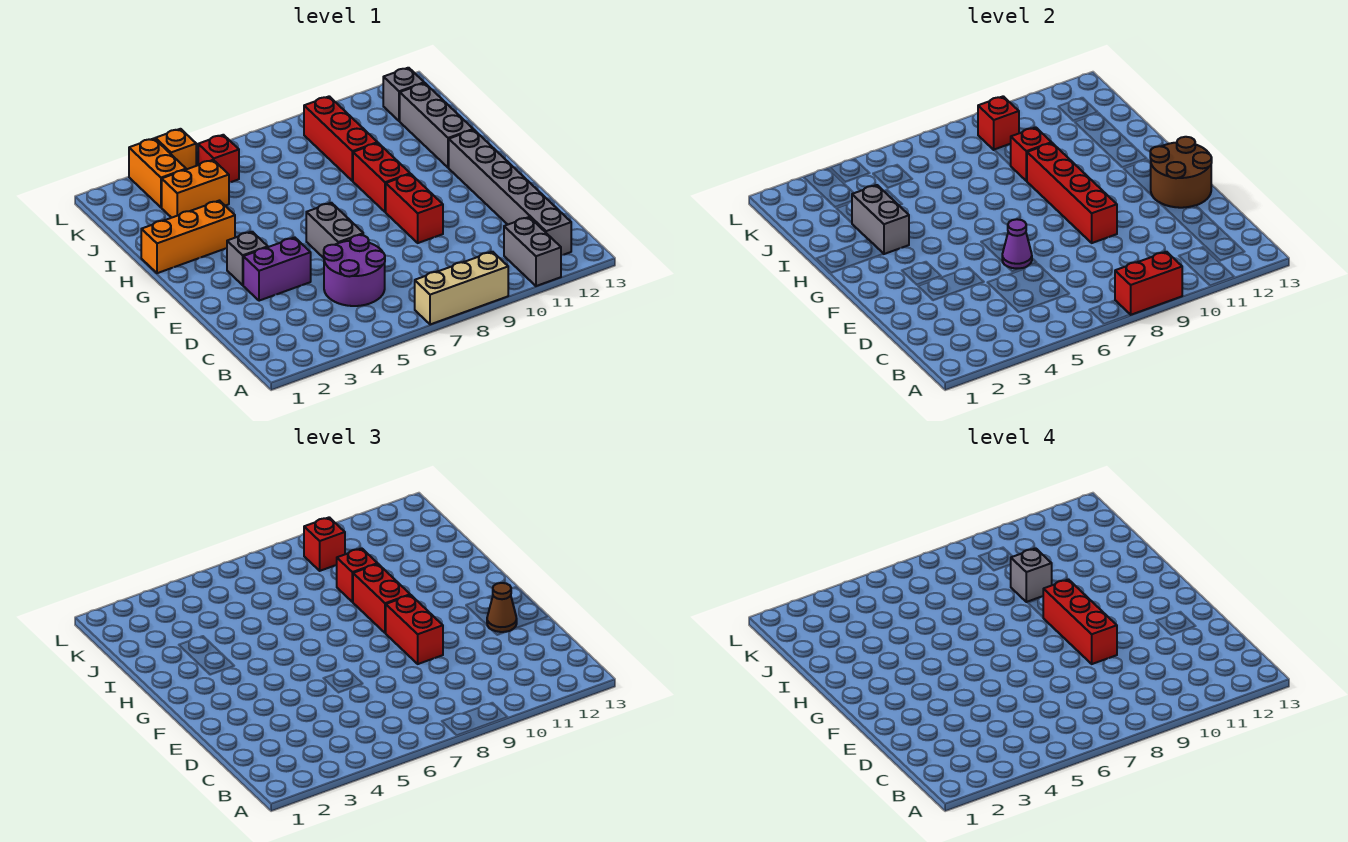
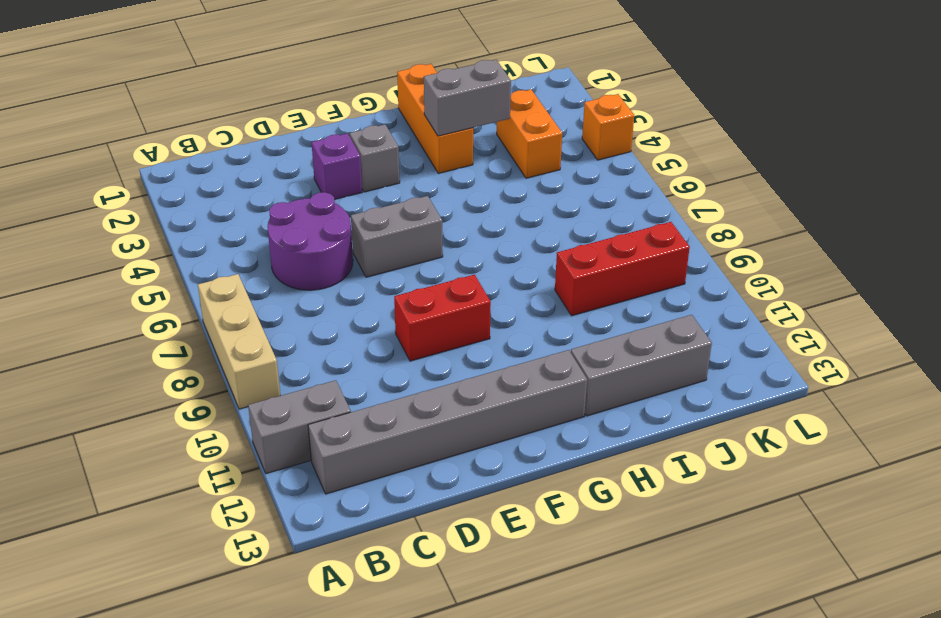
purple 1x1 brick [312,133,362,200] -> purple 1x2 brick [243,238,311,301]
none -> red 1x2 brick [353,143,410,212]
none -> orange 1x2 brick [129,139,186,207]
none -> red 1x1 brick [198,135,239,183]
none -> grey 1x1 brick [383,68,424,121]

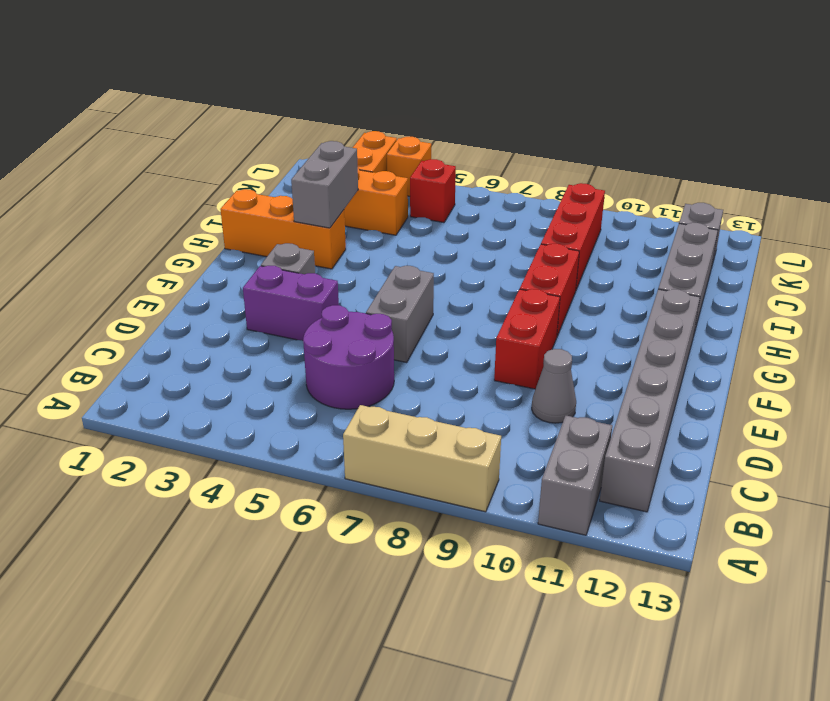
grey 1x1 cone [532,349,576,423] -> none
none -> red 1x2 brick [1115,252,1182,315]
none -> purple 1x1 cone [1002,219,1032,269]
none -> red 1x4 brick [1027,143,1117,243]
none -> brown 2x2 round brick [1150,137,1212,208]

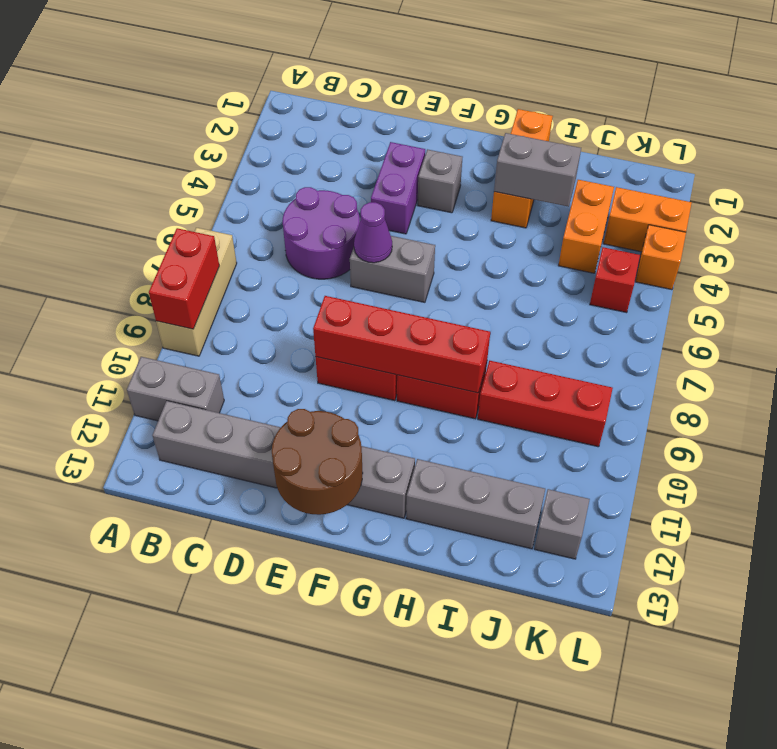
none -> red 1x1 brick [1010,127,1052,181]
none -> red 1x1 brick [978,96,1019,150]
none -> red 1x2 brick [386,595,443,664]
none -> brown 1x1 cone [487,583,517,632]

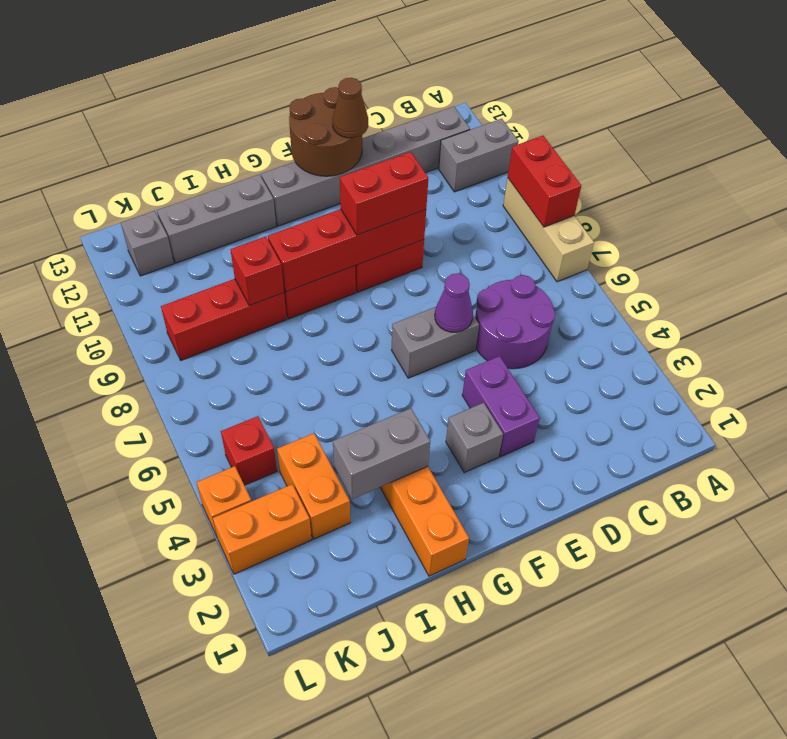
none -> red 1x1 brick [978,96,1019,150]
none -> red 1x2 brick [353,564,410,633]
none -> red 1x1 brick [337,548,378,602]
none -> red 1x1 brick [304,517,345,571]

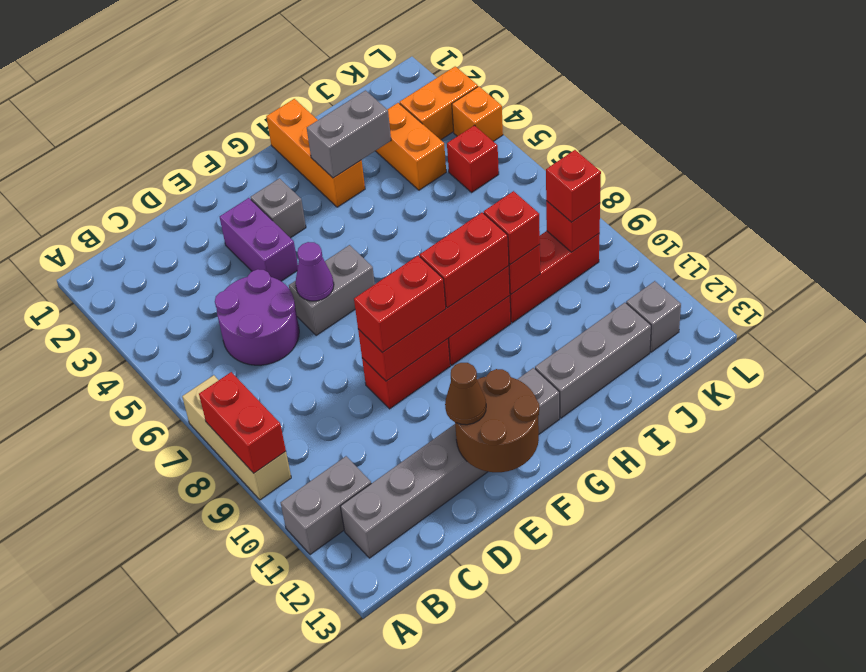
none -> red 1x3 brick [1043,580,1117,664]
none -> grey 1x1 brick [1010,548,1052,602]

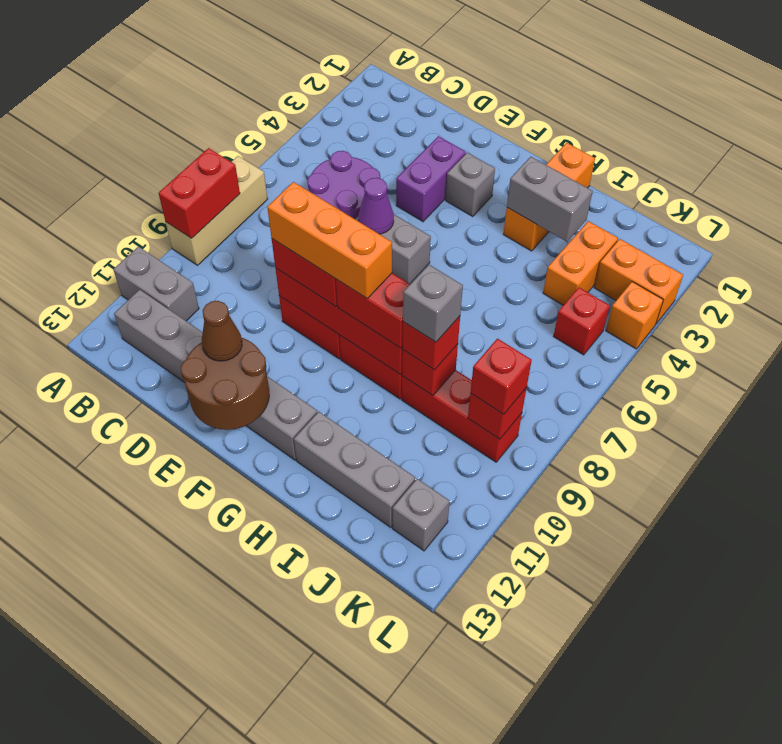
orange 1x3 brick [267,182,392,298] -> red 1x3 brick [1043,580,1117,664]

